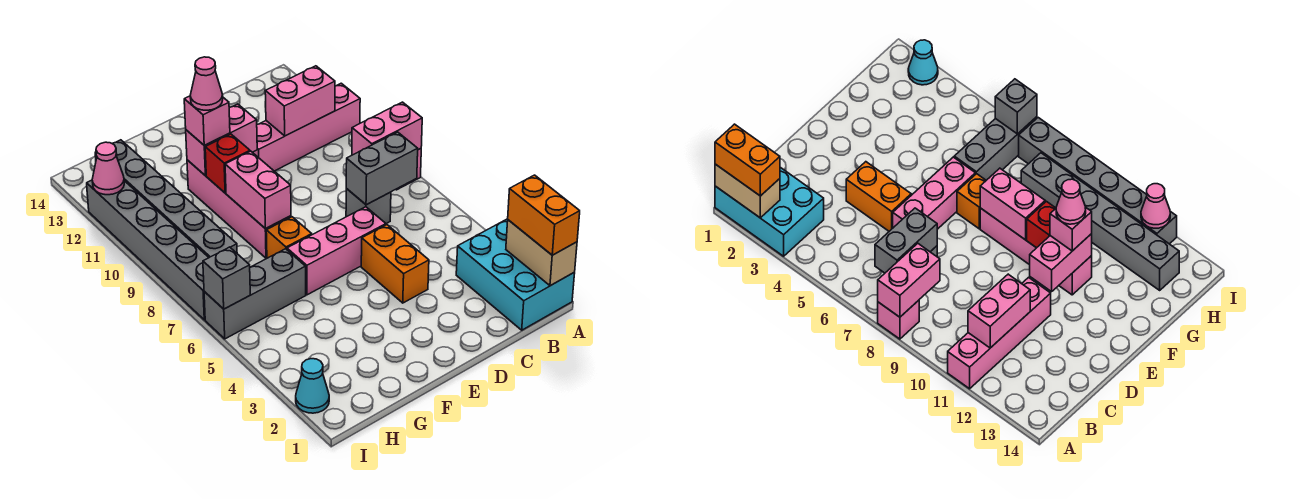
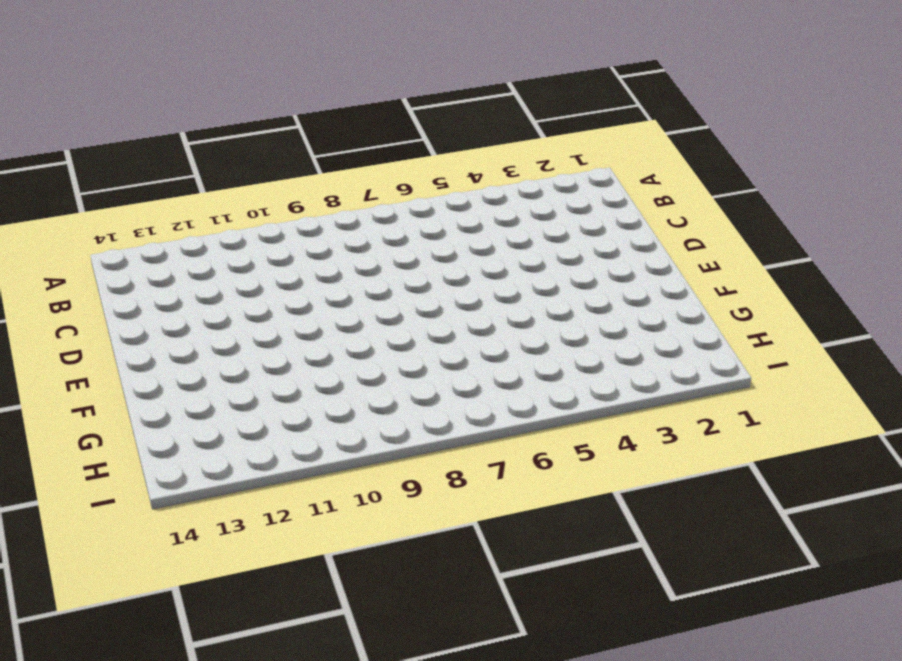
none -> cyan 2x3 brick [456,219,575,330]
none -> pink 1x1 brick [878,300,919,339]
none -> pink 1x4 brick [253,83,360,171]

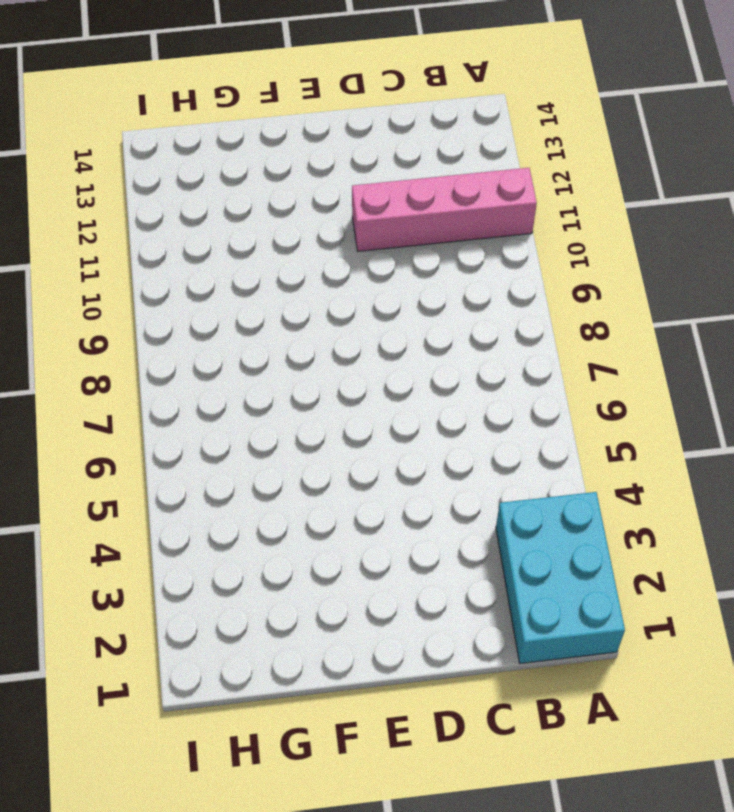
none -> pink 1x1 brick [878,300,919,339]
none -> grey 1x1 brick [346,189,391,224]
none -> orange 1x2 brick [361,225,429,303]

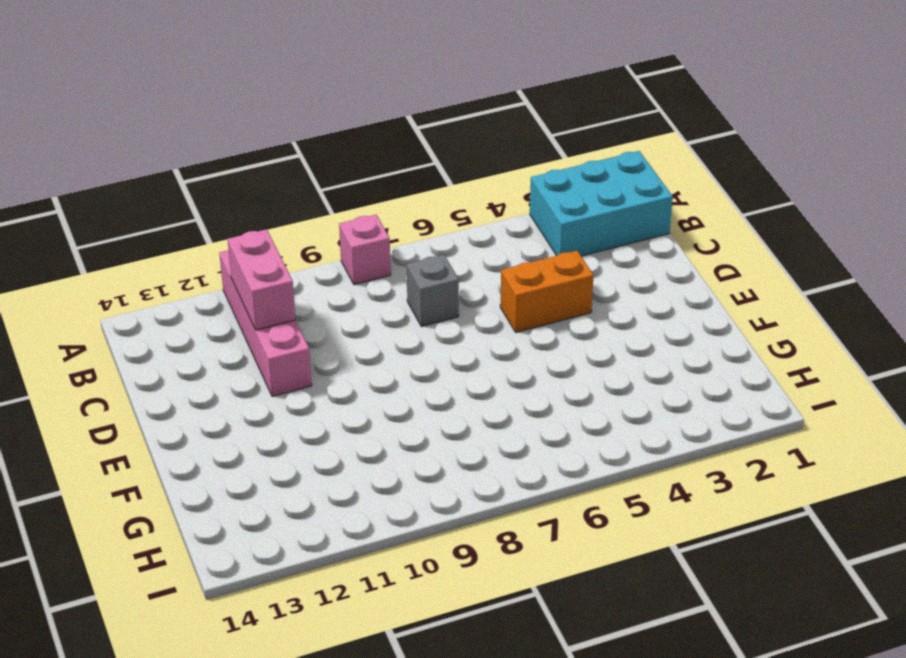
none -> pink 1x3 brick [287,207,386,295]
none -> orange 1x1 brick [266,217,312,258]
none -> pink 1x4 brick [187,160,291,258]

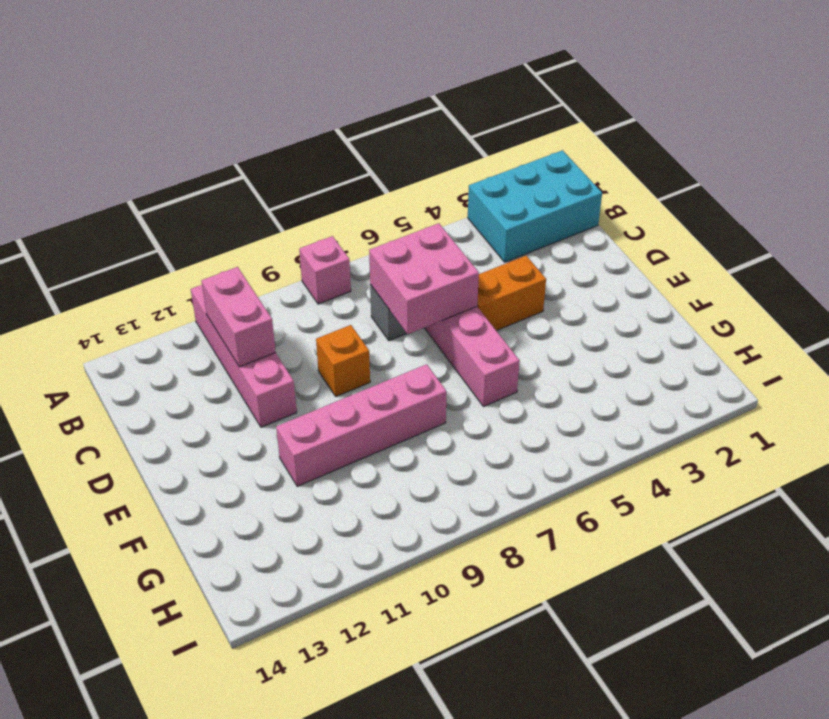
pink 2x2 brick [369,223,479,334] -> grey 1x2 brick [346,132,418,205]
orange 1x1 brick [316,325,370,396] -> orange 1x1 brick moved to [266,217,312,258]
none -> grey 1x3 brick [204,249,306,339]
none -> grey 1x6 brick [95,140,237,257]
none -> cyan 1x1 cone [296,359,329,413]

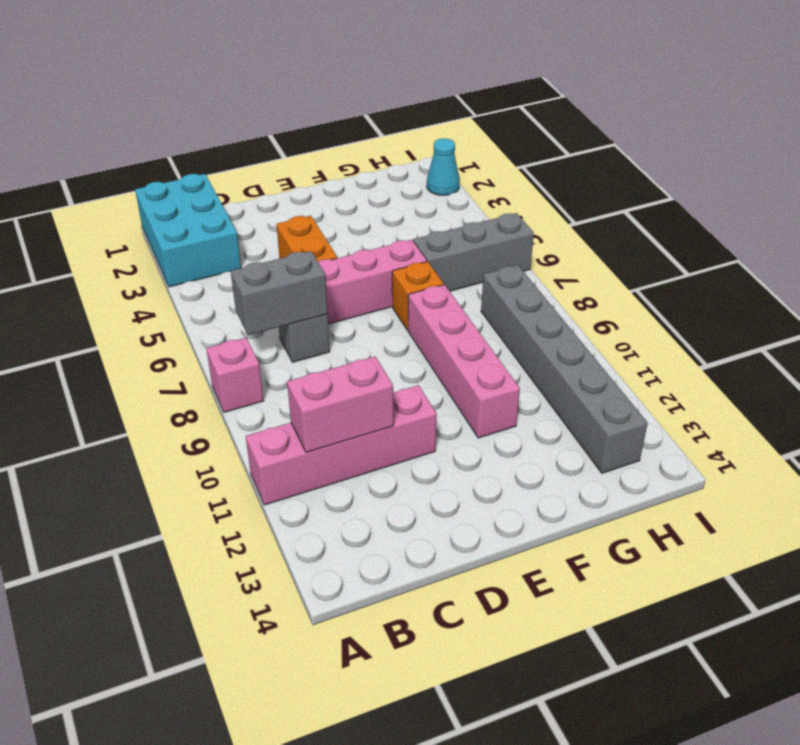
none -> grey 1x6 brick [87,180,209,320]
none -> tan 1x2 brick [506,220,577,286]
none -> pink 1x2 brick [352,102,422,155]

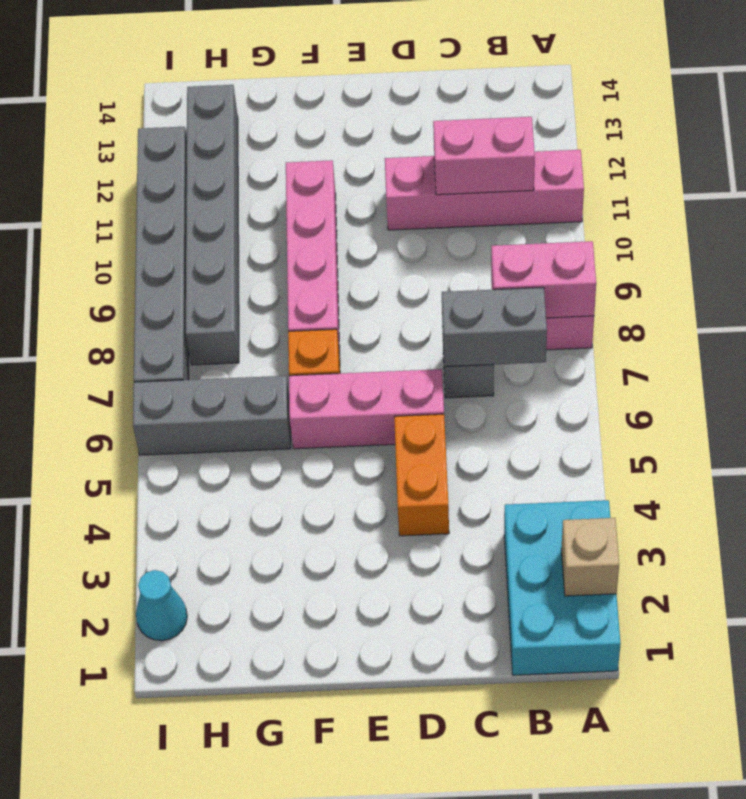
tan 1x1 brick [561,518,619,596] -> tan 1x2 brick [506,220,577,286]
none -> pink 1x2 brick [186,104,257,176]
none -> pink 1x2 brick [225,151,291,229]
none -> red 1x1 brick [205,134,250,193]

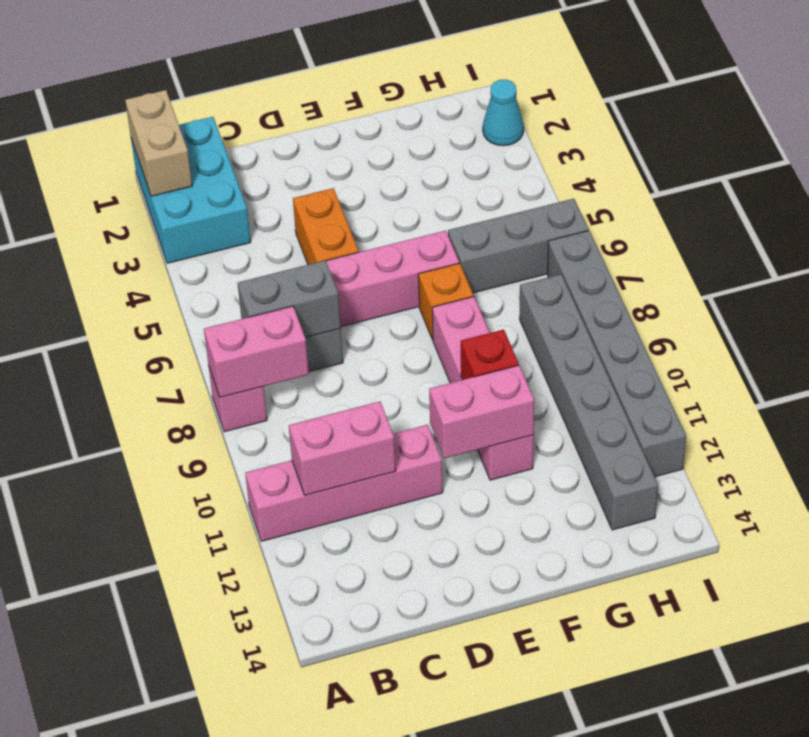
none -> pink 1x2 brick [225,151,291,229]
none -> grey 1x1 brick [203,247,250,309]
none -> pink 1x1 cone [92,142,124,195]

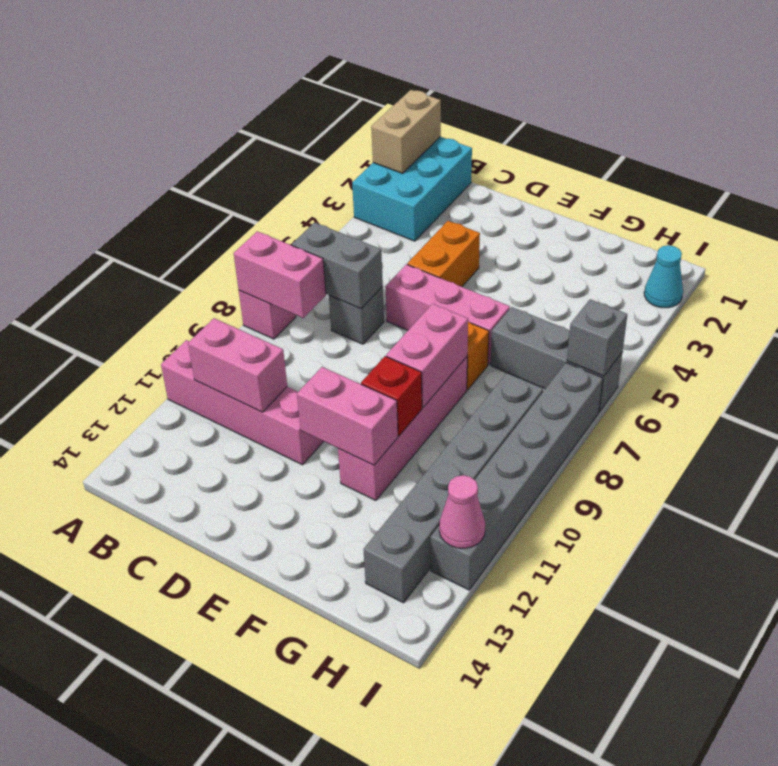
none -> orange 1x2 brick [508,175,580,255]
none -> pink 1x1 brick [184,96,230,145]
none -> pink 1x1 cone [190,57,223,110]

